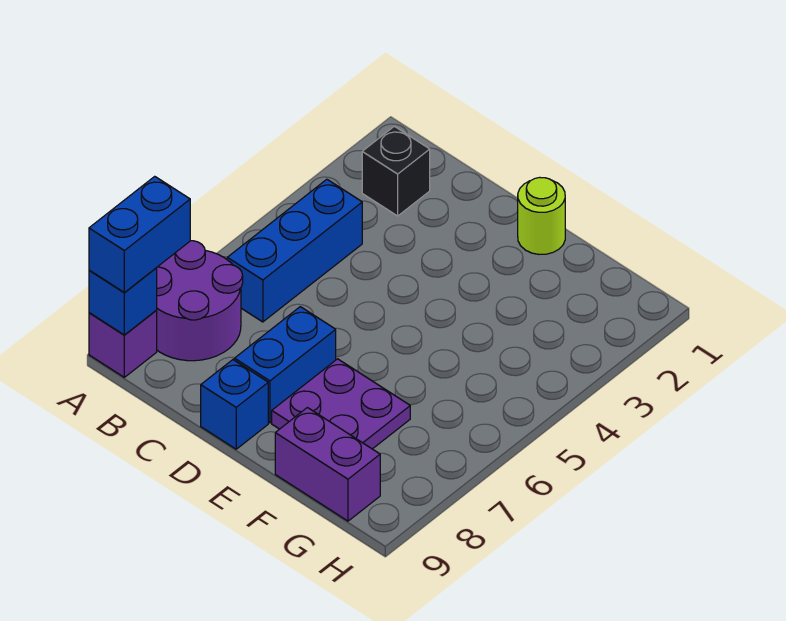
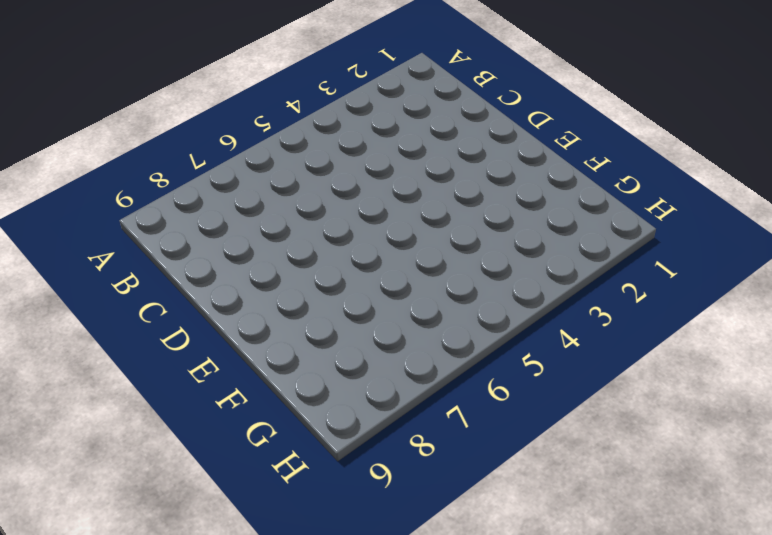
none -> purple 2x2 round brick [156,241,243,361]
none -> purple 1x1 brick [89,311,157,377]

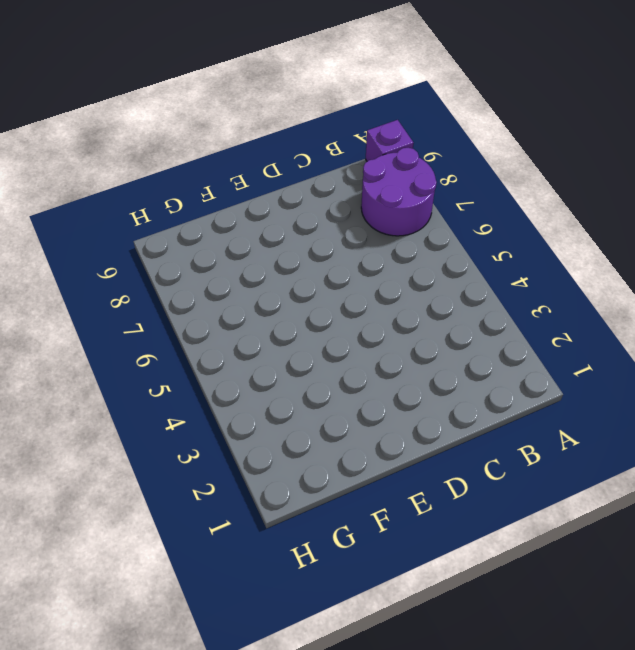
none -> black 1x1 brick [362,126,430,216]
none -> blue 1x3 brick [227,179,362,322]

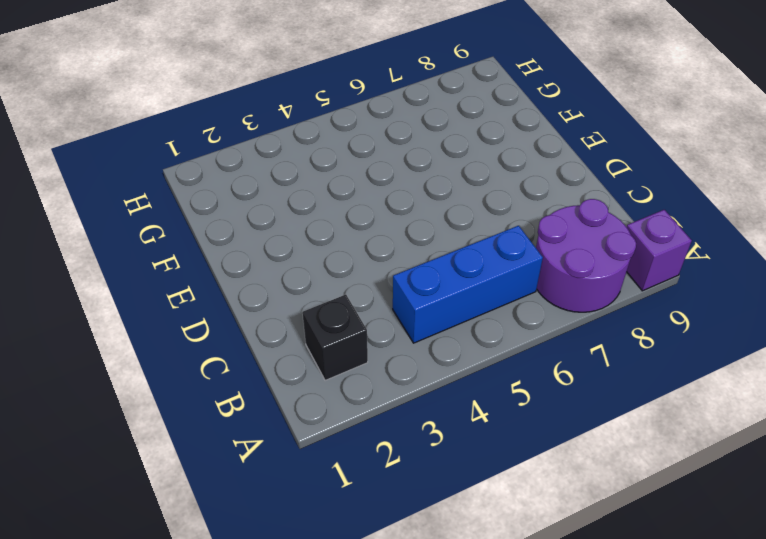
none -> blue 1x2 brick [234,307,336,423]
none -> blue 1x1 brick [201,360,268,449]

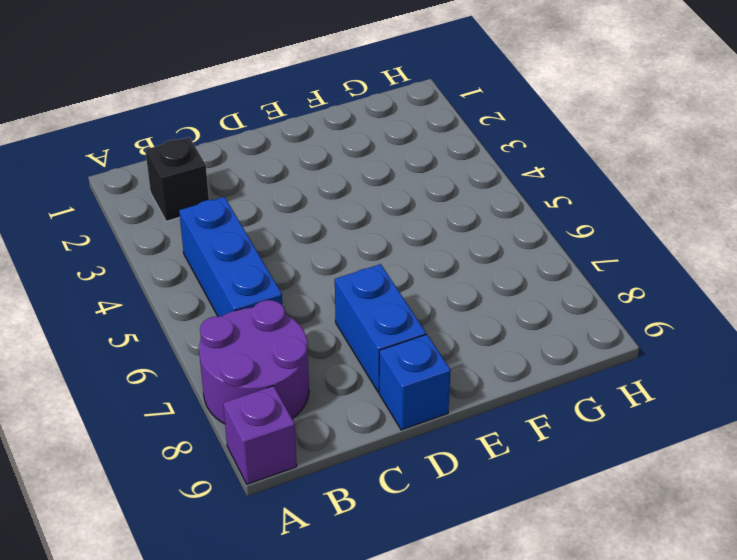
none -> lime 1x1 round brick [518,177,565,254]
none -> purple 2x2 plate [272,359,410,449]

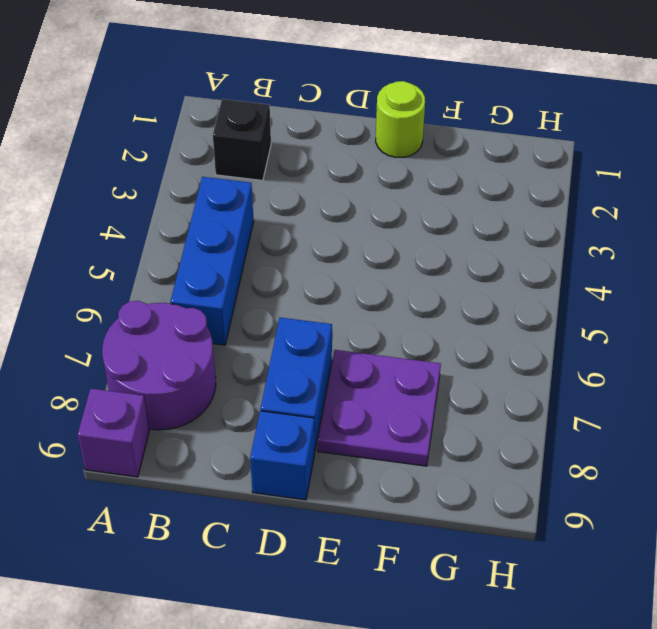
none -> purple 1x2 brick [275,408,380,521]
none -> blue 1x1 brick [89,268,157,335]

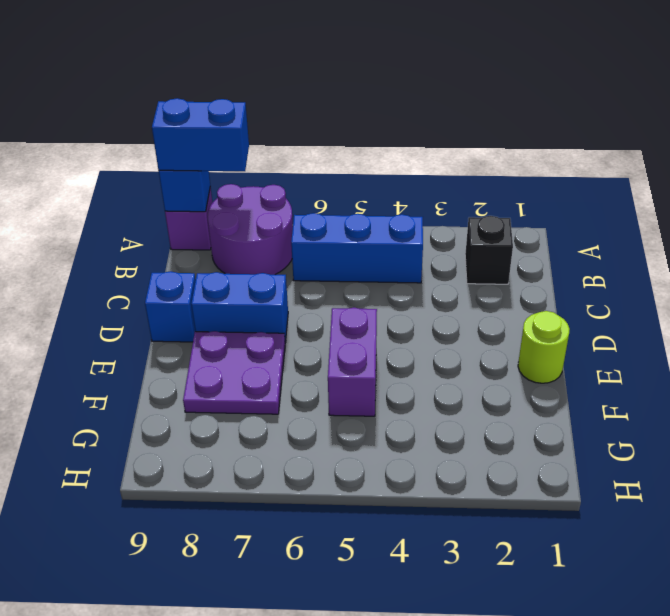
purple 1x2 brick [328,308,377,416] -> purple 1x2 brick moved to [275,408,380,521]

